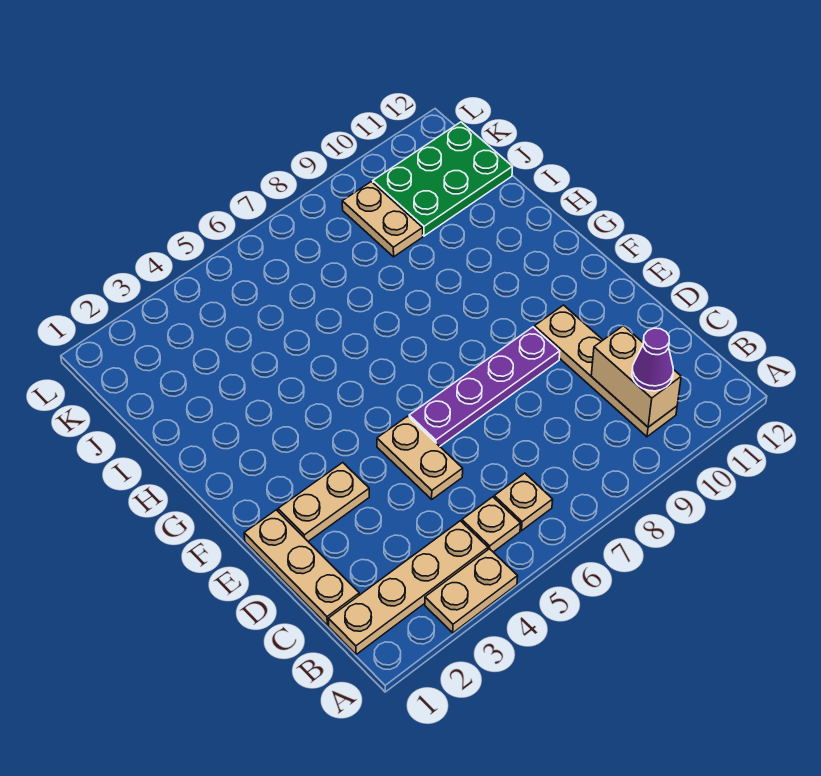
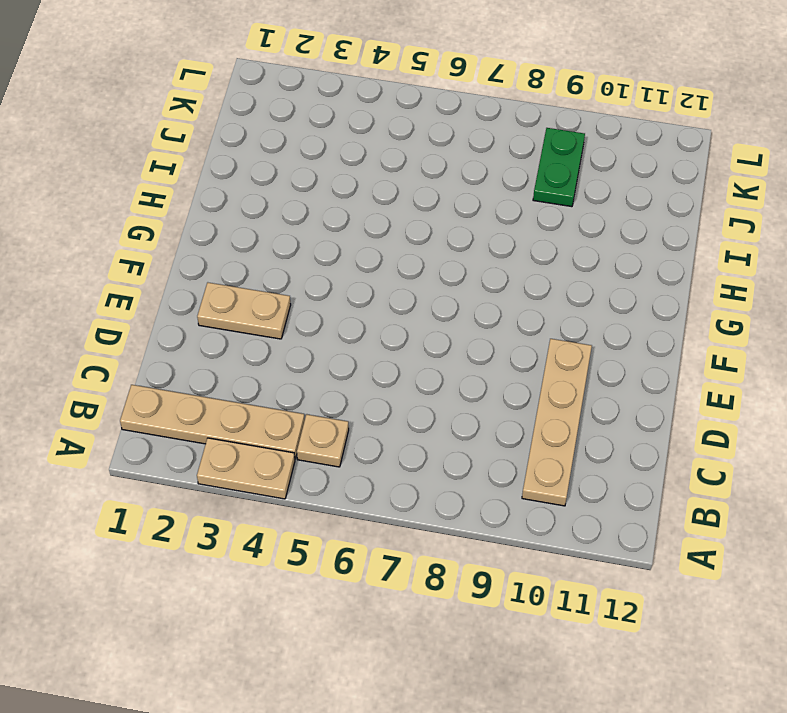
green 1x2 plate [533,128,585,207] -> tan 1x2 plate [342,182,423,257]
none -> tan 1x1 plate [494,473,553,531]
none -> tan 1x3 plate [244,510,359,625]
none -> tan 1x2 plate [377,416,463,499]

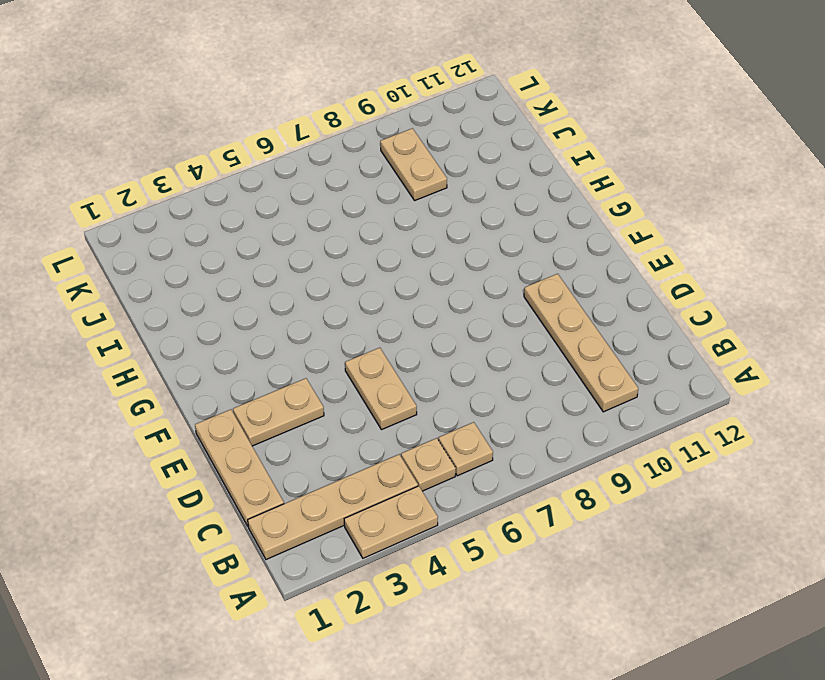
none -> purple 1x4 plate [409,327,560,446]
none -> green 2x3 plate [373,122,512,236]
none -> tan 1x2 brick [591,326,681,427]

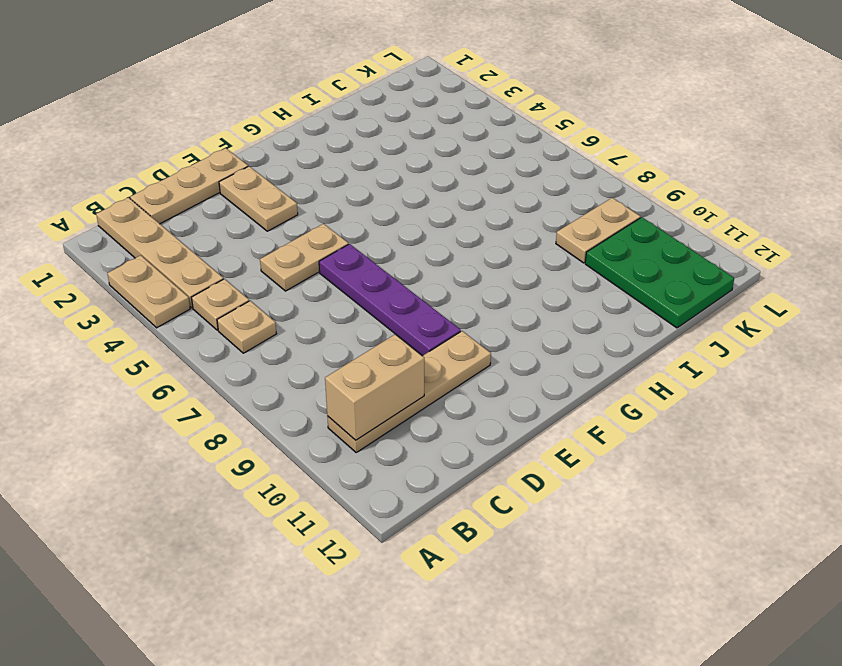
none -> purple 1x1 cone [632,328,673,391]

